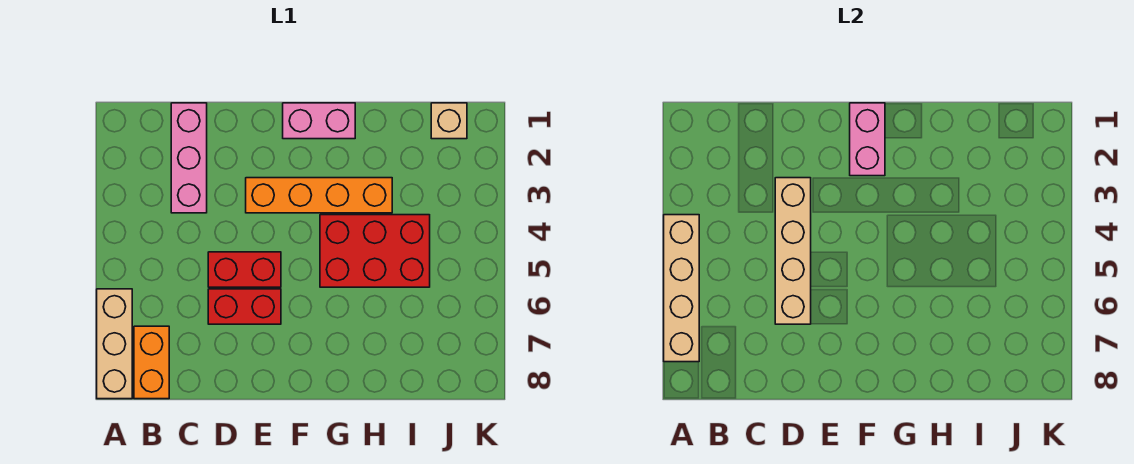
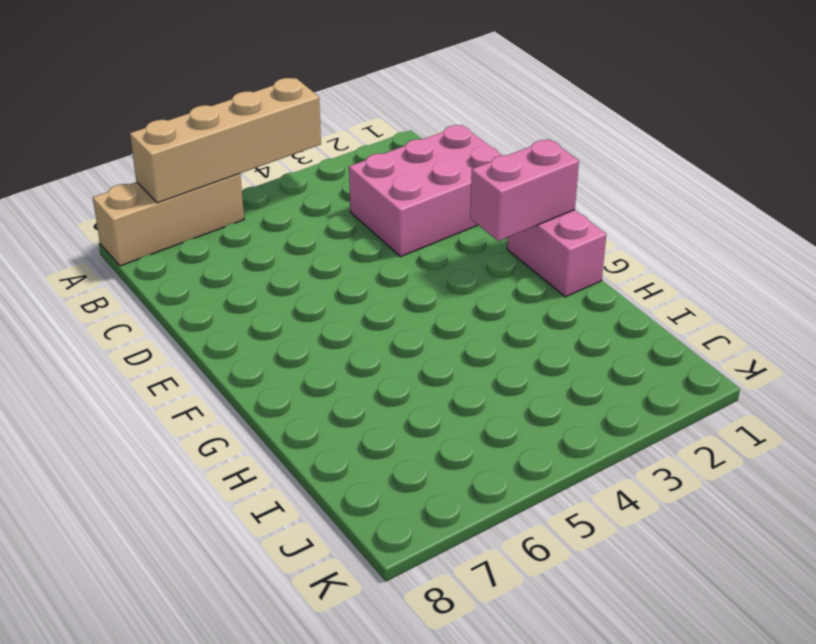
pink 2x3 brick [349,125,502,257] -> pink 1x3 brick [171,103,207,213]
none -> orange 1x2 brick [134,326,169,399]
none -> red 1x2 brick [208,252,281,287]
none -> red 1x2 brick [208,289,281,324]

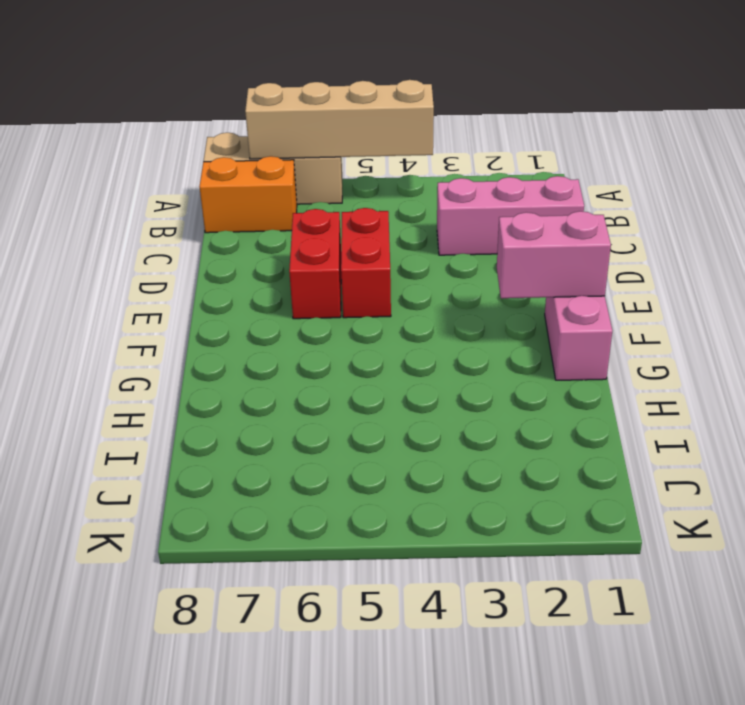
none -> orange 1x4 brick [246,178,392,213]
none -> red 2x3 brick [320,215,430,287]
none -> tan 1x1 brick [431,103,467,139]

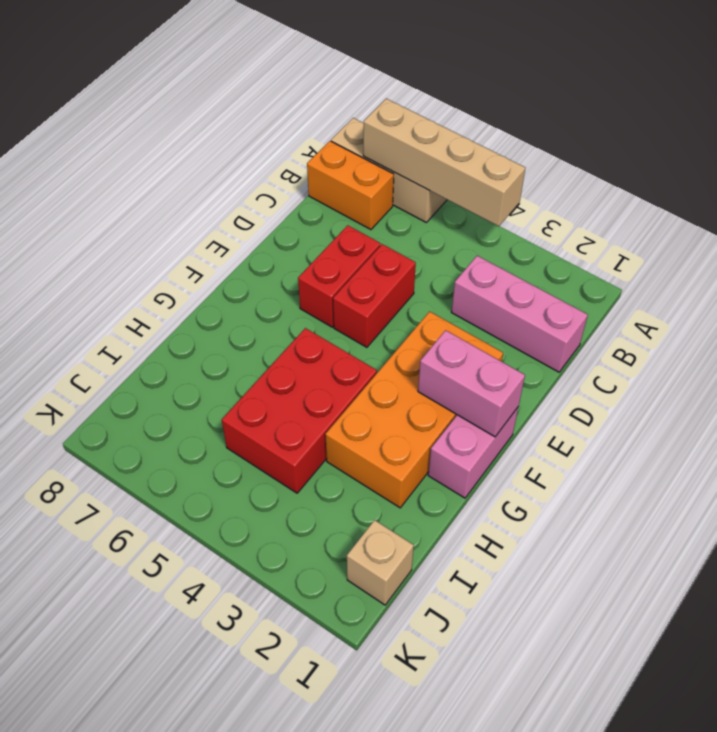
orange 2x4 brick [325,312,503,508] -> orange 1x4 brick [246,178,392,213]
none -> tan 1x4 brick [775,178,811,324]

